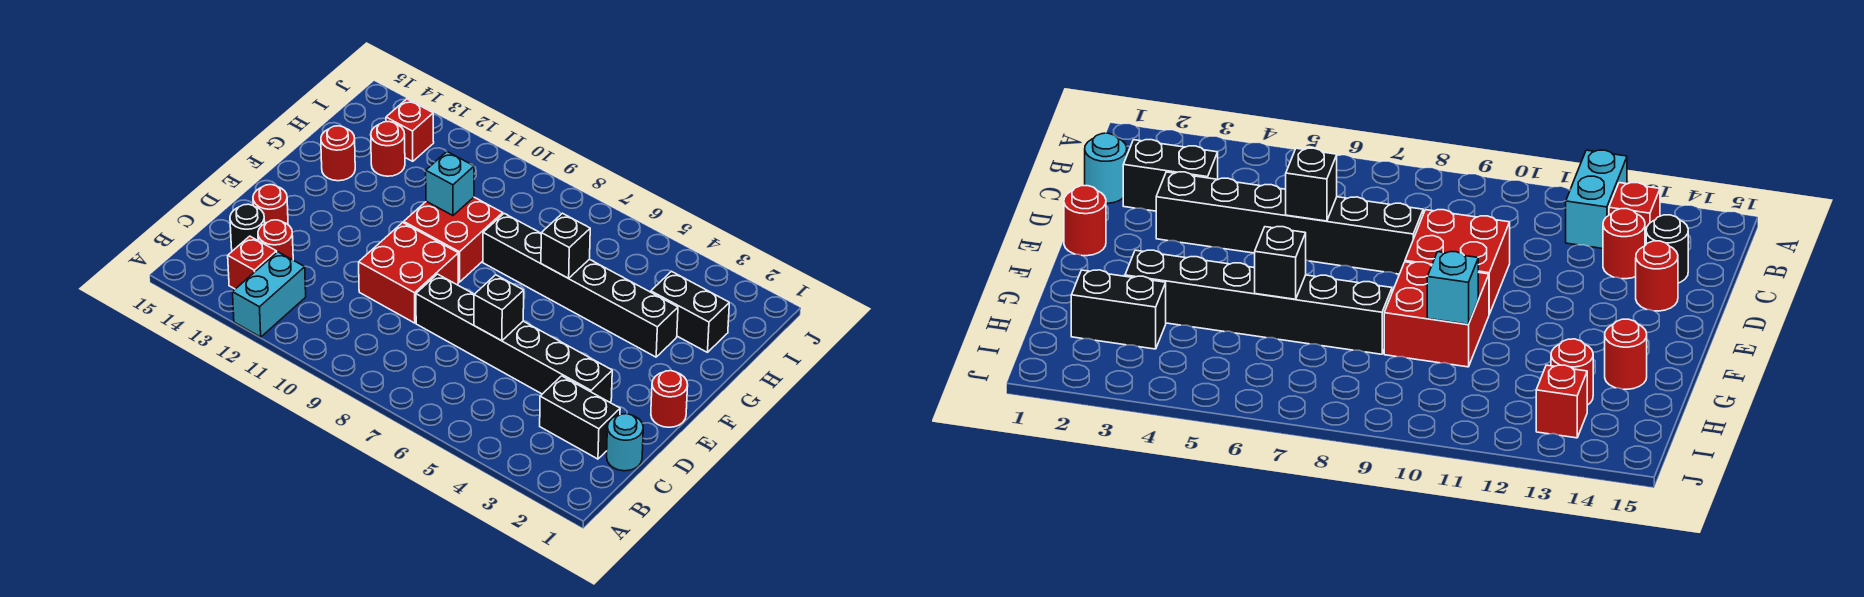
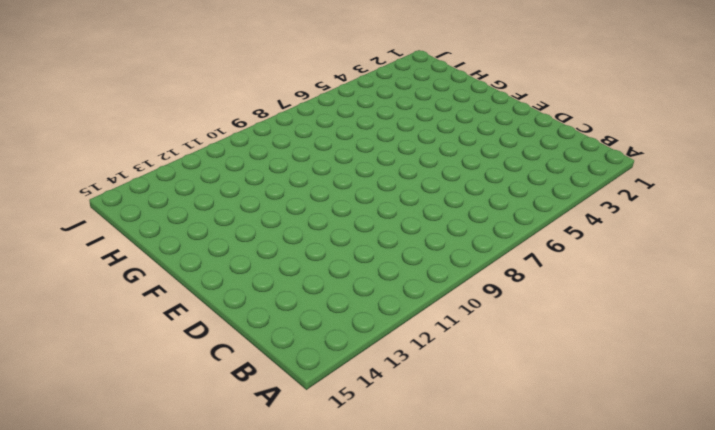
none -> cyan 1x2 brick [233,252,306,337]
none -> red 1x1 brick [228,236,277,289]
none -> cyan 1x1 round brick [607,414,643,471]

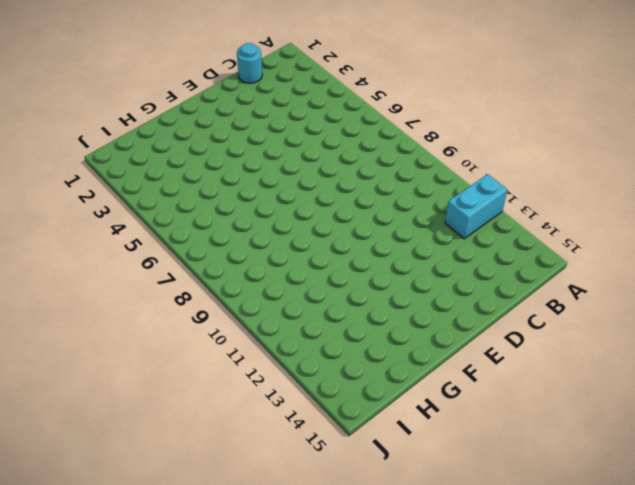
none -> red 1x1 brick [228,236,277,289]
none -> black 1x2 brick [540,376,620,459]
none -> red 1x1 round brick [258,220,293,260]

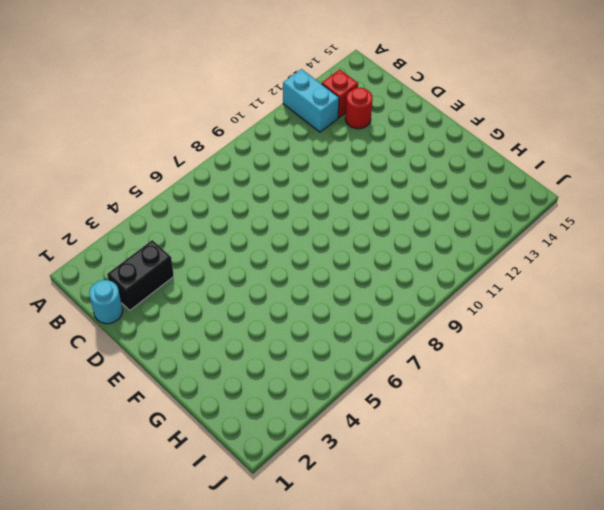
none -> black 1x1 round brick [230,204,265,251]
none -> black 1x6 brick [416,274,612,402]
none -> red 2x2 brick [359,222,458,323]

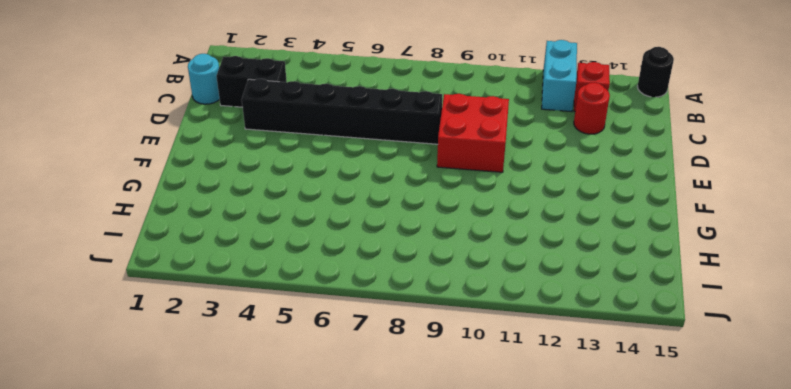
black 1x1 round brick [637,47,674,97] -> black 1x1 round brick moved to [230,204,265,251]
none -> red 1x1 round brick [253,185,288,224]
none -> red 1x1 round brick [651,371,688,427]
none -> red 2x2 brick [404,197,503,282]

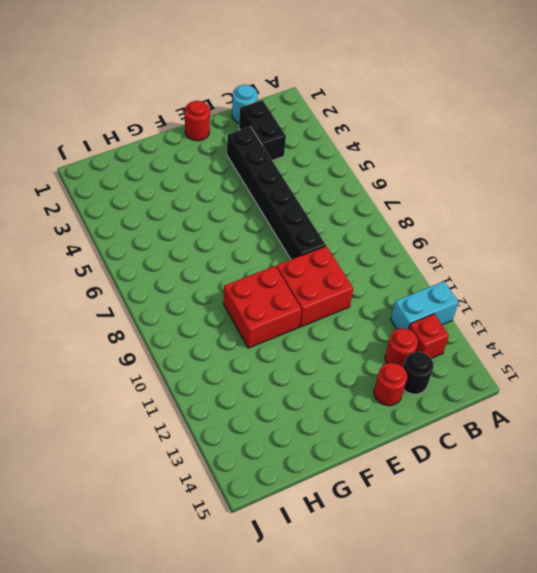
none -> black 1x6 brick [483,214,678,357]
none -> red 1x1 round brick [321,126,355,181]
none -> black 1x2 brick [651,271,729,352]

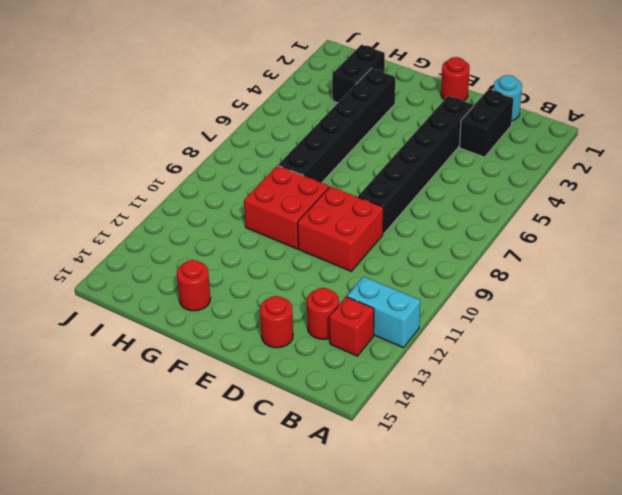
none -> black 1x1 round brick [230,204,265,251]
none -> red 1x1 round brick [371,122,405,176]
none -> red 1x1 brick [386,99,434,161]

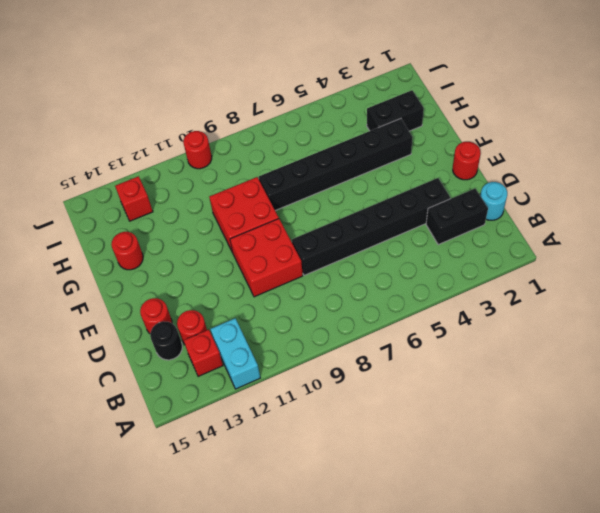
red 1x1 round brick [183,131,212,169] -> red 1x1 round brick moved to [371,122,405,176]
none -> black 1x1 brick [474,275,524,341]
none -> black 1x1 brick [541,213,590,278]
none -> cyan 1x1 brick [426,152,474,216]

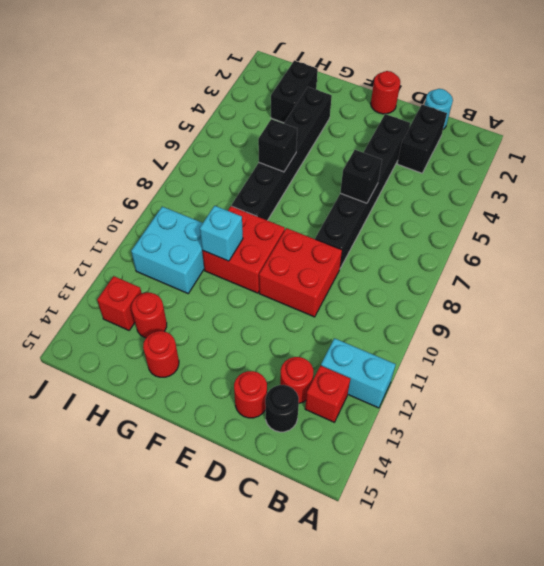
cyan 2x2 brick [131,207,204,293] -> none

